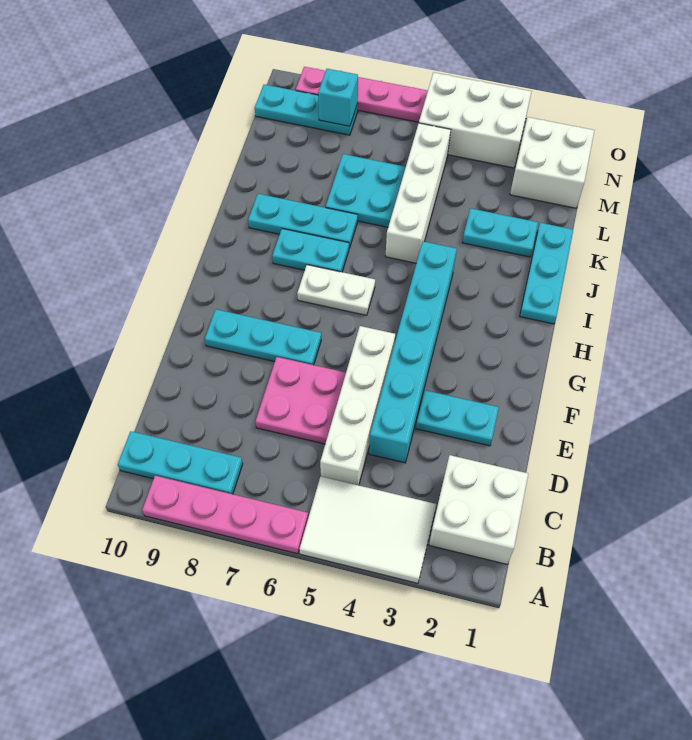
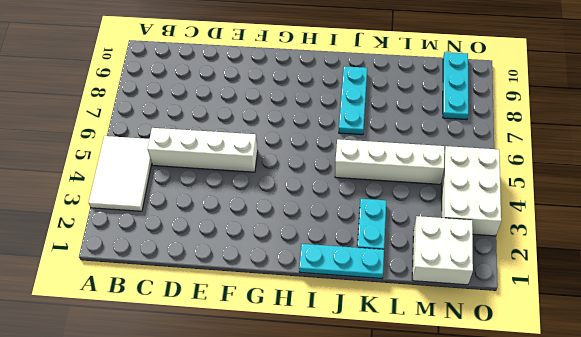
none -> pink 1x4 plate [142,476,308,554]
none -> white 2x2 brick [429,455,528,564]
none -> cyan 1x3 plate [118,431,243,494]

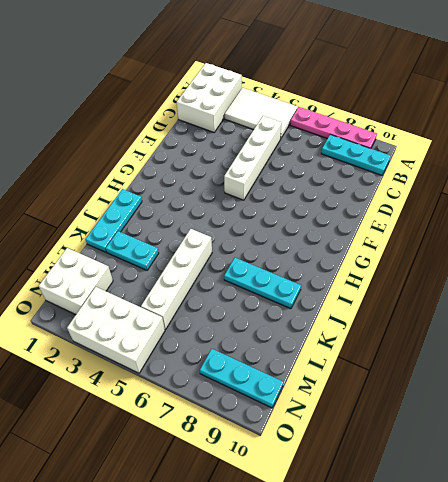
white 2x3 brick [177,63,242,132] -> white 2x2 brick [429,455,528,564]
none -> cyan 1x6 brick [369,241,457,463]
none -> pink 2x2 plate [255,357,346,444]
none -> cyan 1x2 plate [416,390,499,446]

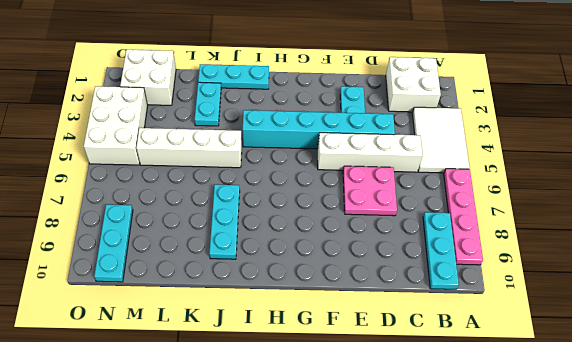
none -> cyan 1x3 plate [205,309,321,365]
none -> white 1x2 plate [297,265,375,315]
none -> cyan 1x2 plate [272,229,349,272]

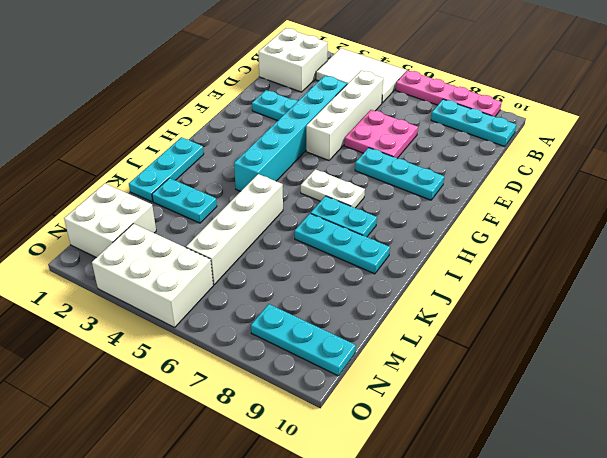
none -> cyan 2x2 plate [326,154,406,227]
none -> pink 1x4 plate [296,67,428,122]
none -> cyan 1x1 brick [318,69,358,126]

